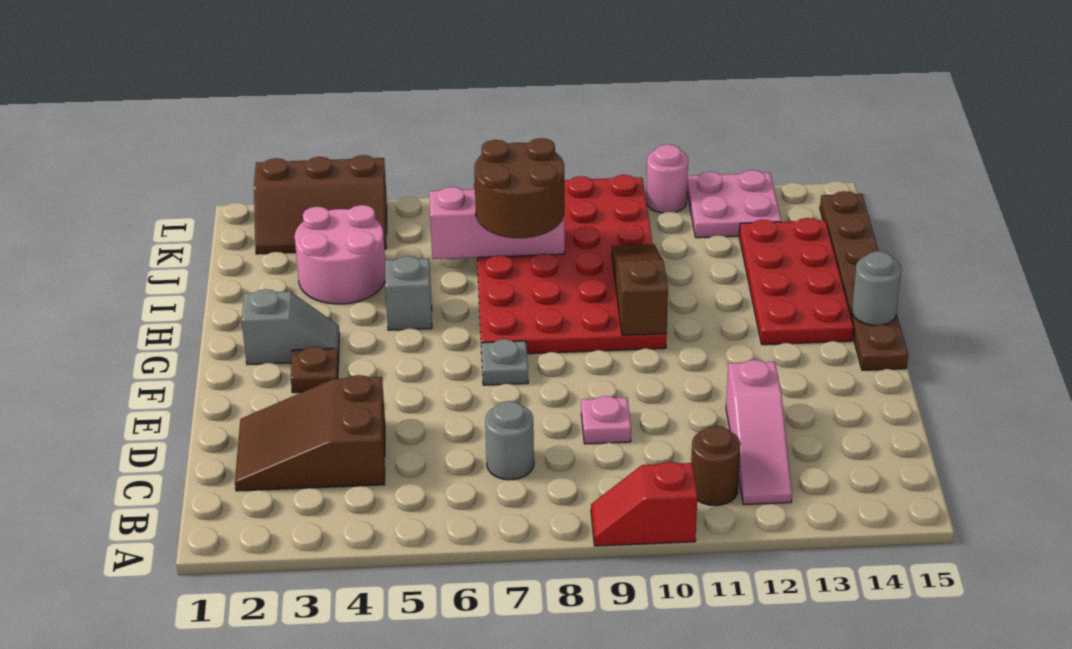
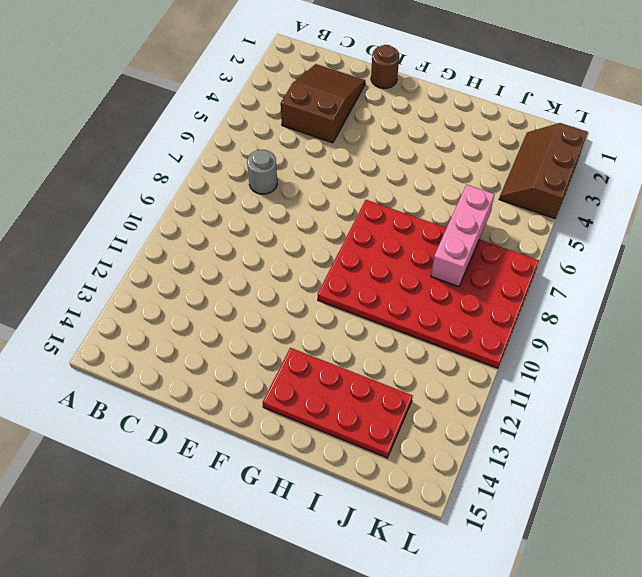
brown 1x1 round brick [371,45,399,89] -> brown 1x1 round brick moved to [691,426,741,506]
none -> red 1x2 slope [591,462,697,546]
none -> pink 1x3 slope [726,360,792,505]
none -> pink 1x1 plate [581,396,631,444]

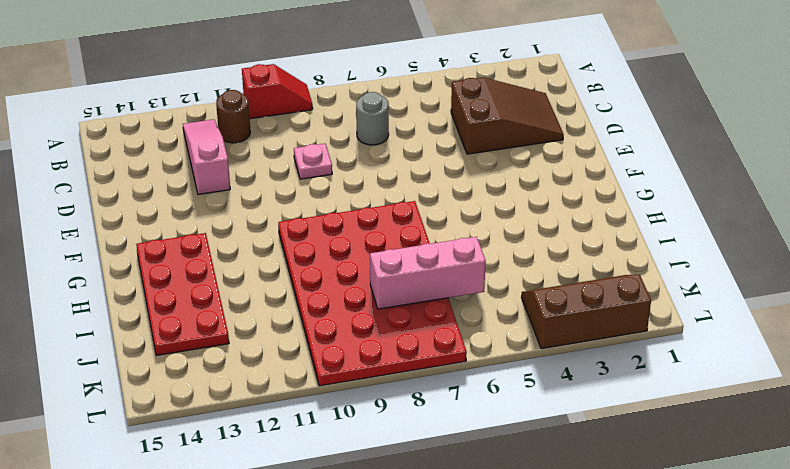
none -> brown 1x1 plate [291,346,339,393]
none -> grey 1x1 plate [481,339,528,385]
none -> brown 1x6 plate [820,191,908,370]

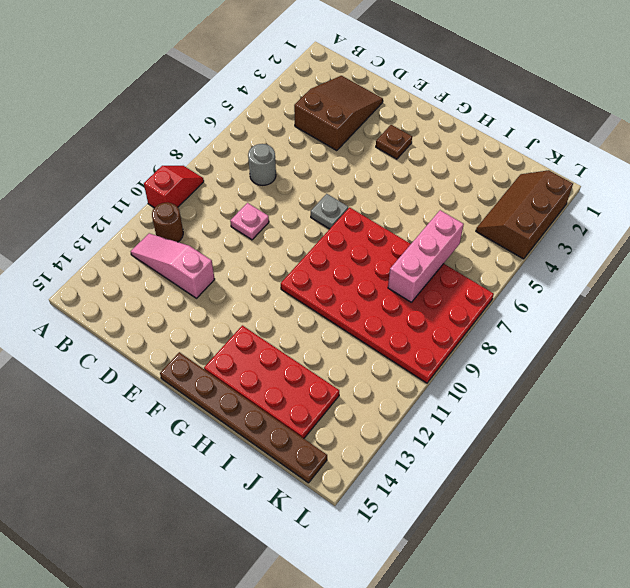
none -> grey 1x2 slope [242,289,340,365]
none -> grey 1x1 brick [385,256,432,330]
none -> pink 2x2 round brick [295,205,385,304]

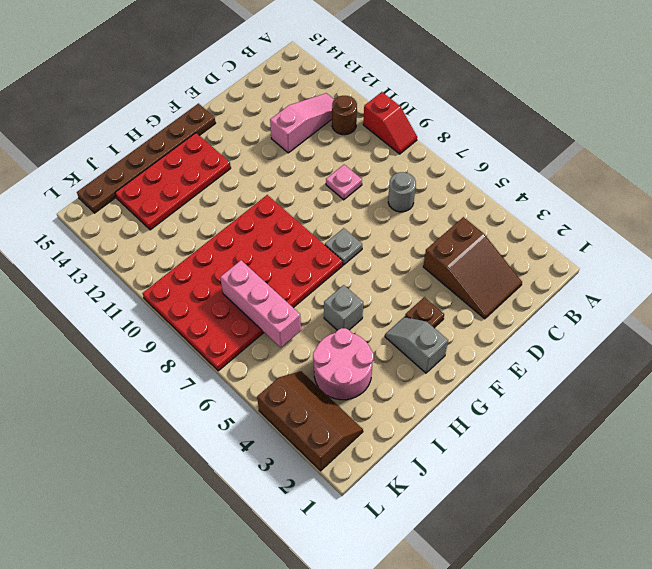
none -> pink 2x2 plate [687,170,781,238]
none -> pink 1x1 round brick [646,144,688,213]
none -> brown 1x3 slope [612,244,668,335]

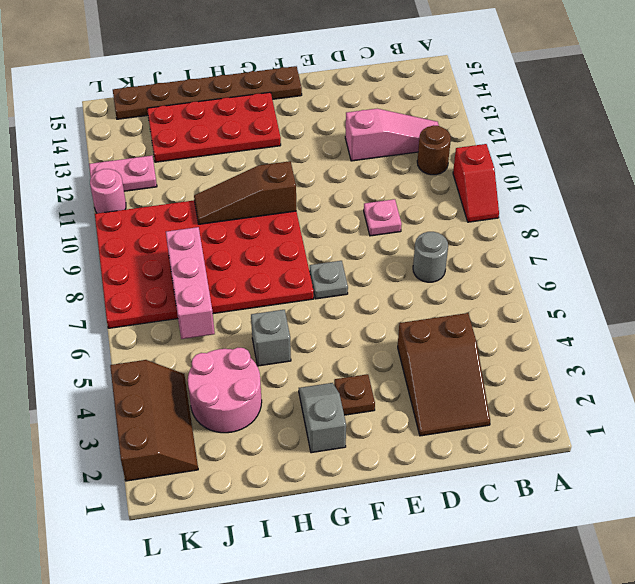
pink 1x2 plate [89,156,157,191] -> pink 2x2 plate [687,170,781,238]
none -> grey 1x1 round brick [852,251,901,326]
none -> brown 2x2 round brick [474,138,565,238]

